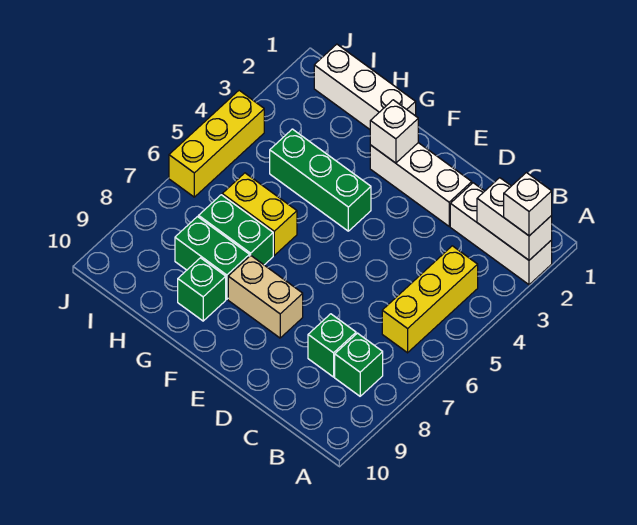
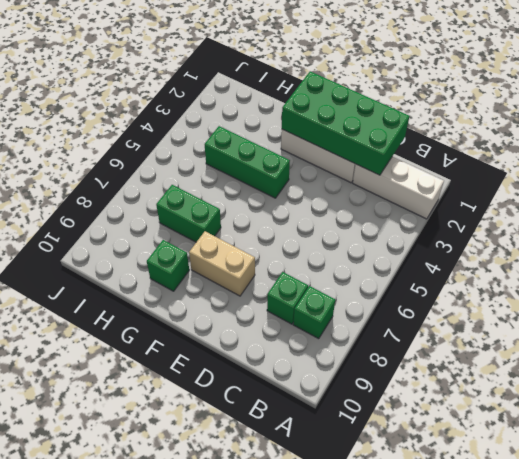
green 2x4 brick [282,71,409,175] -> white 1x1 brick [370,100,418,163]
none -> yellow 1x3 brick [382,246,478,353]
none -> white 1x3 brick [314,44,416,129]
none -> yellow 1x2 brick [222,173,297,255]

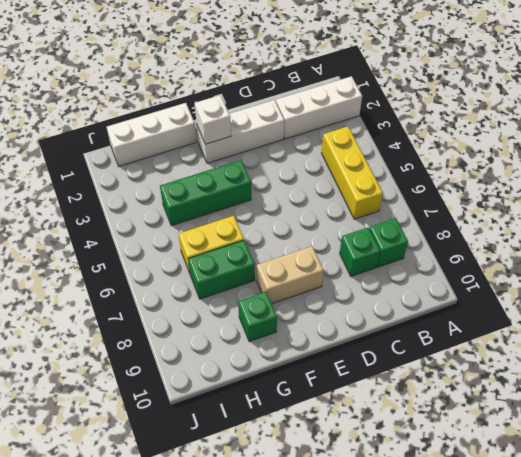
none -> green 1x2 brick [175,217,249,299]
none -> yellow 1x3 brick [169,90,264,197]
none -> white 1x2 brick [477,178,552,260]

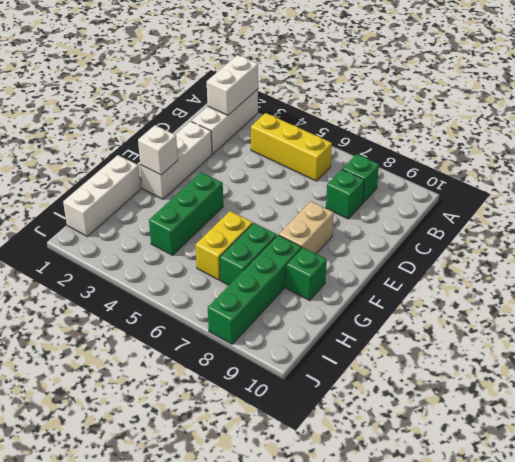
green 1x4 brick [208,235,302,344] -> green 1x2 brick [175,217,249,299]
none -> yellow 1x3 brick [169,90,264,197]
none -> white 1x1 brick [504,173,552,236]

